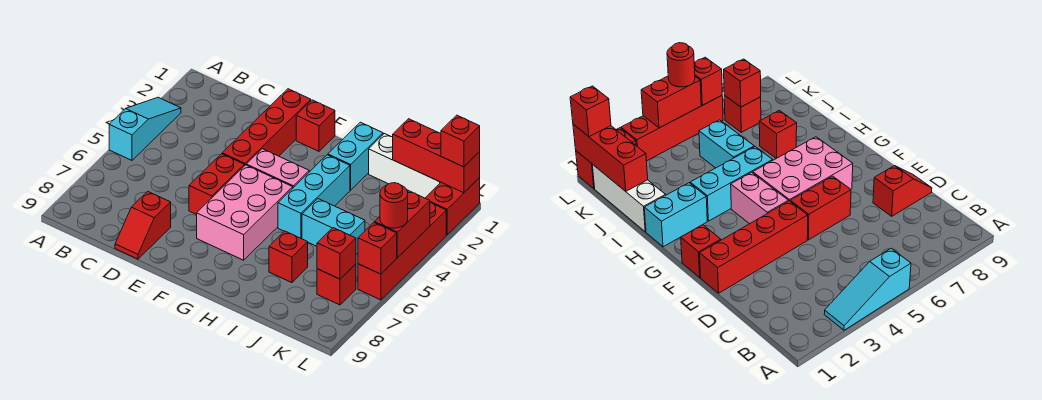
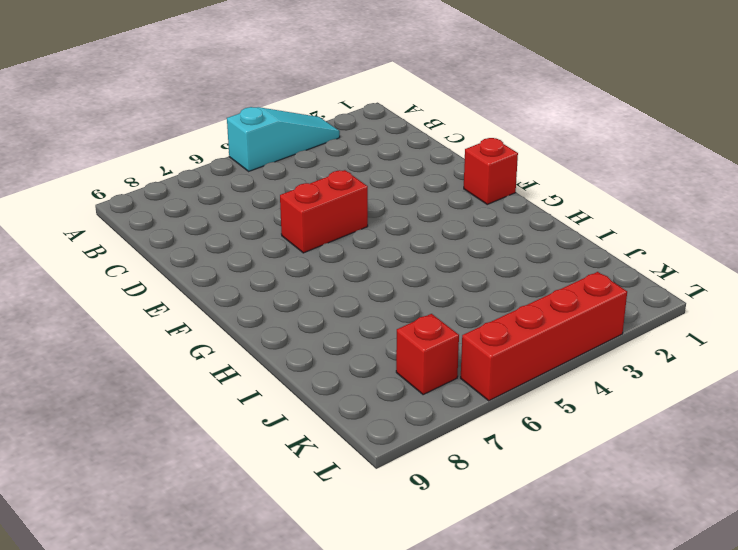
none -> red 1x2 slope [115,191,171,259]
none -> red 1x4 brick [222,89,311,166]
none -> pink 1x2 brick [246,149,309,188]

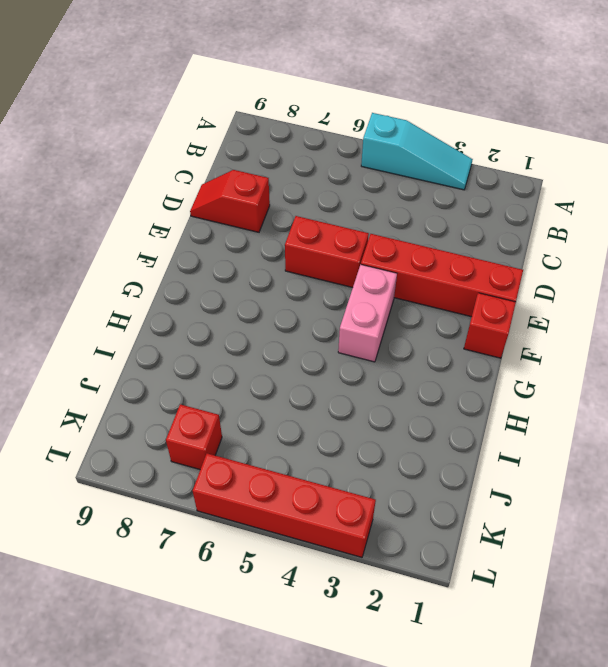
none -> pink 2x3 brick [197,165,293,260]
none -> cyan 1x2 brick [328,122,383,190]
none -> cyan 1x3 brick [278,155,350,239]

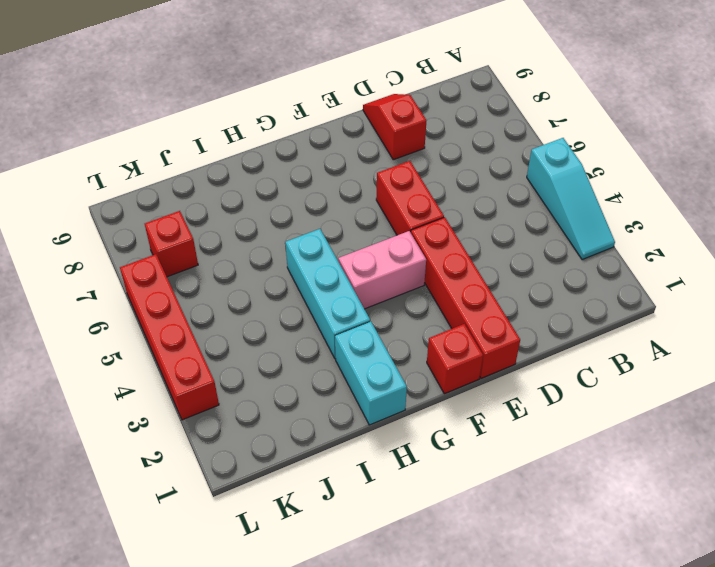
none -> pink 2x3 brick [197,165,293,260]
none -> white 1x3 brick [369,134,441,198]
none -> cyan 1x2 brick [302,199,365,254]

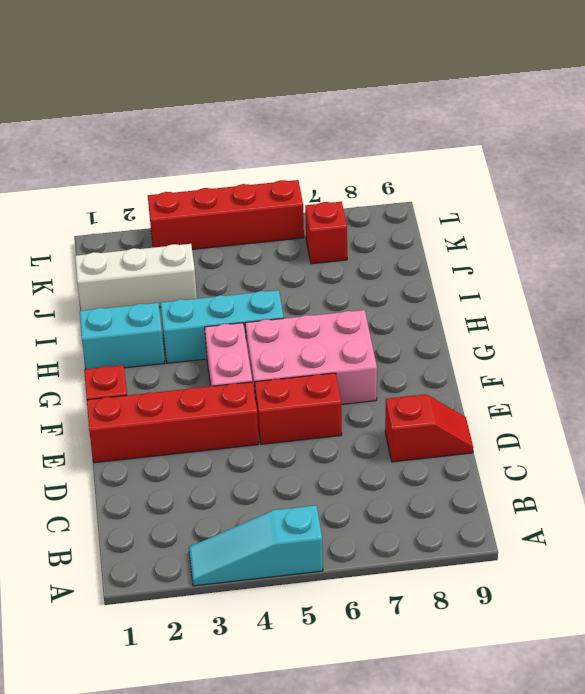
white 1x3 brick [75,244,197,311] -> white 1x3 brick turned to [369,134,441,198]
none -> cyan 1x2 brick [302,199,365,254]
none -> red 1x1 brick [269,231,308,283]
none -> red 1x2 brick [426,178,480,235]

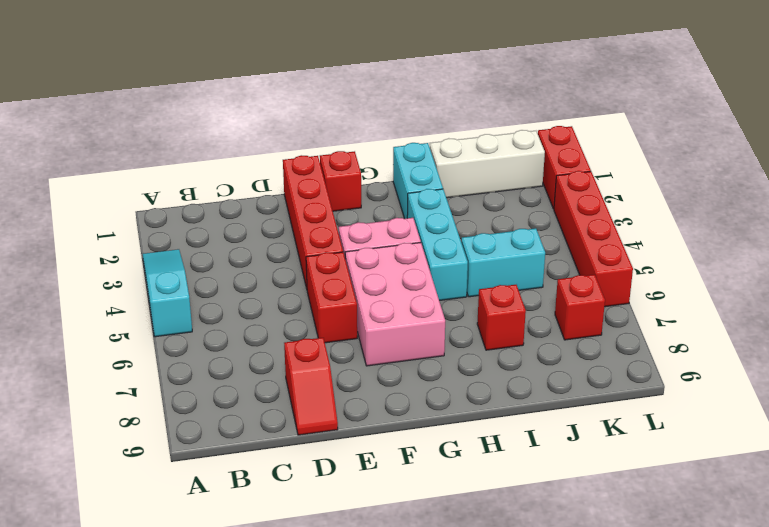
none -> red 1x3 brick [393,119,480,193]
none -> red 1x1 brick [317,228,356,279]
none -> red 1x2 brick [374,190,430,258]

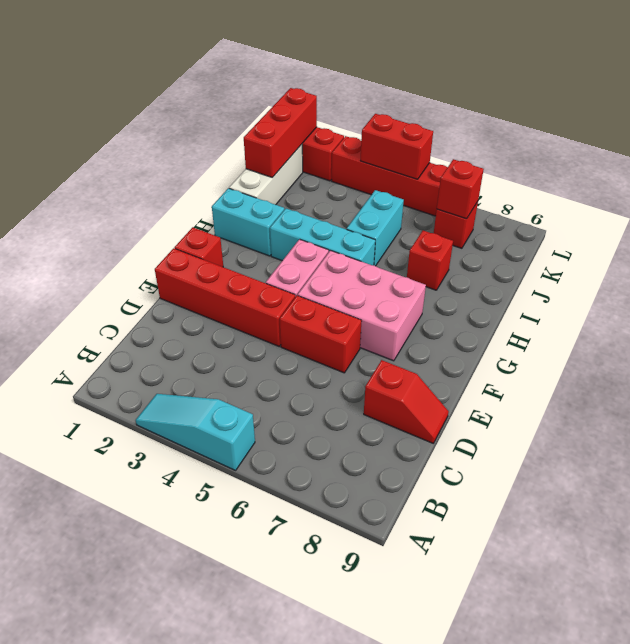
none -> red 1x1 brick [358,223,397,274]
none -> red 1x1 brick [441,115,480,167]
none -> red 1x1 round brick [380,183,408,228]

